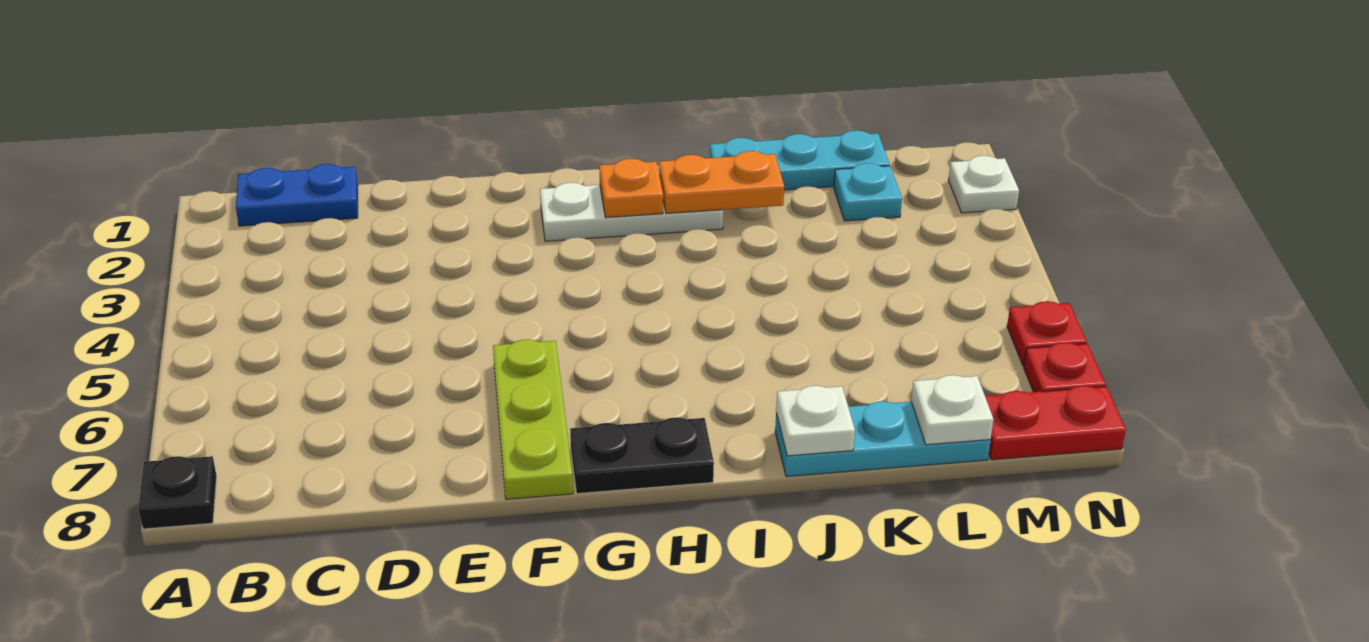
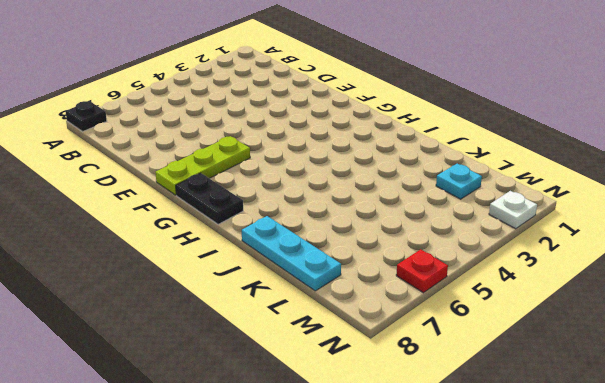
none -> blue 1x2 plate [236,164,358,226]
none -> white 1x3 plate [540,183,723,241]
none -> cyan 1x3 plate [710,130,890,190]

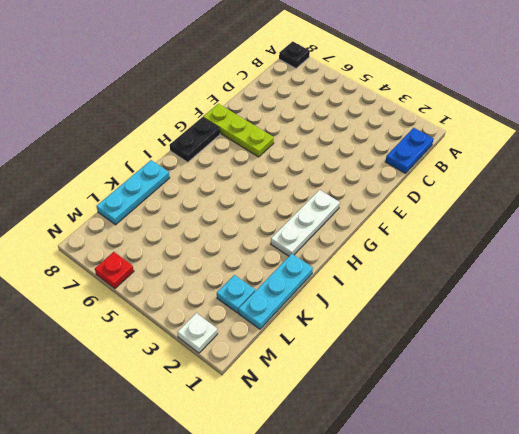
none -> red 1x2 plate [985,386,1126,460]
none -> red 1x1 plate [1024,342,1106,392]
none -> orange 1x1 plate [599,159,663,218]

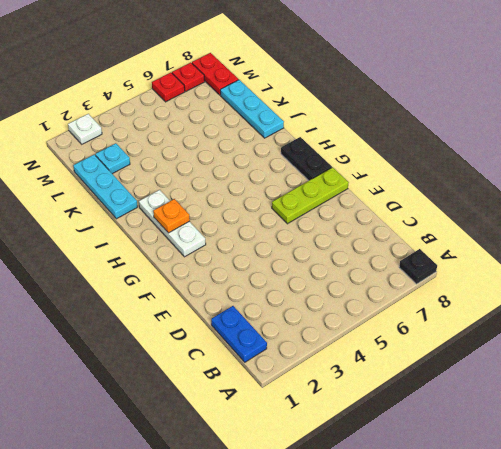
none -> orange 1x2 plate [659,151,784,213]
none -> white 1x1 plate [776,386,855,456]
none -> white 1x1 plate [911,375,994,445]

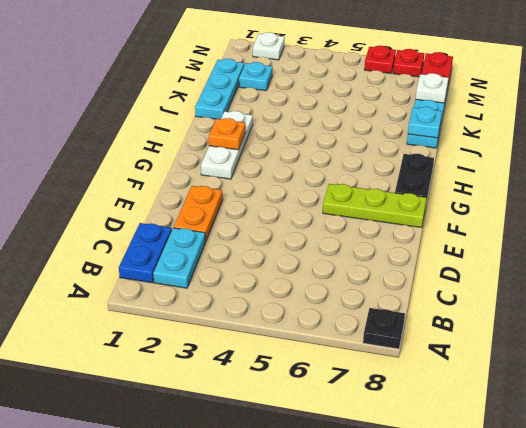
cyan 1x2 plate [153,228,206,288] -> none
orange 1x2 plate [174,186,223,242] -> orange 1x2 plate moved to [659,151,784,213]
cyan 1x1 plate [408,107,442,138] -> white 1x1 plate [776,386,855,456]

